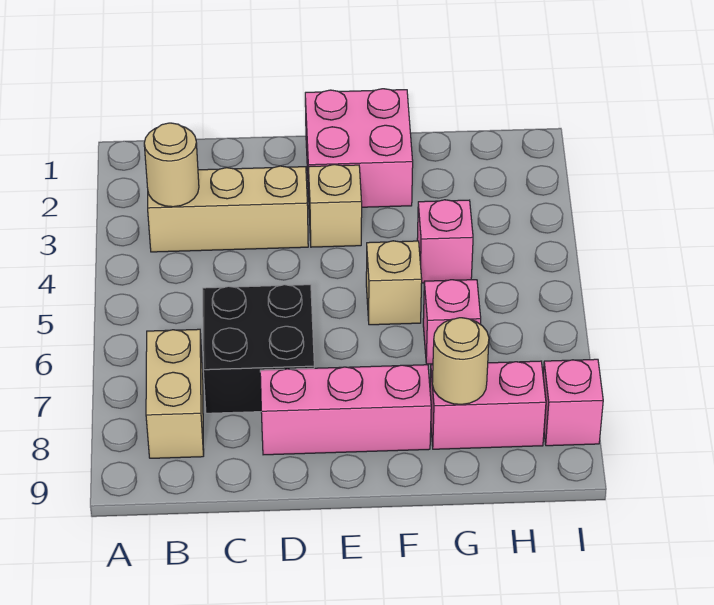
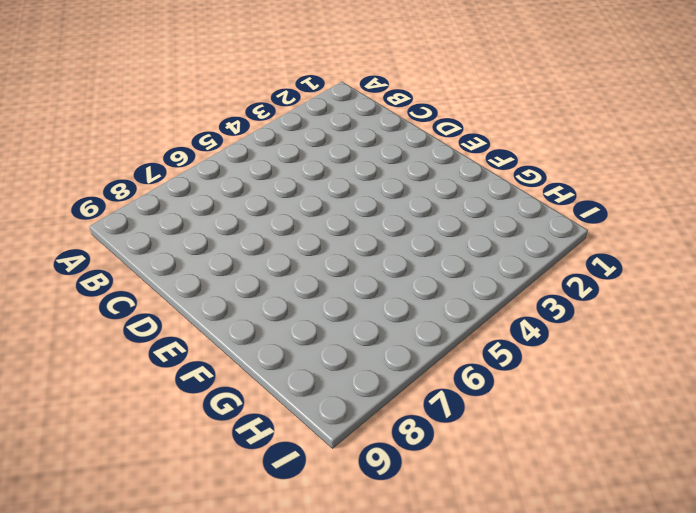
none -> tan 1x3 brick [148,166,308,252]
none -> tan 1x2 brick [146,329,204,458]
none -> black 2x2 brick [203,285,314,413]

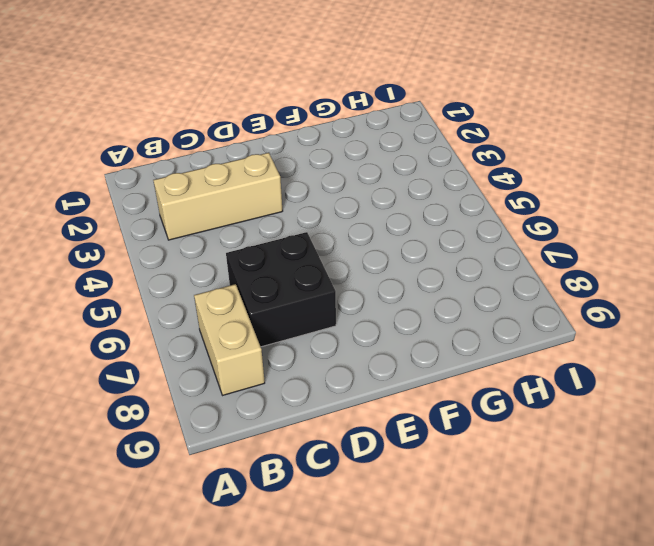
none -> pink 1x3 brick [260,365,431,455]
none -> pink 2x2 brick [305,89,413,207]
none -> tan 1x1 brick [308,164,362,247]

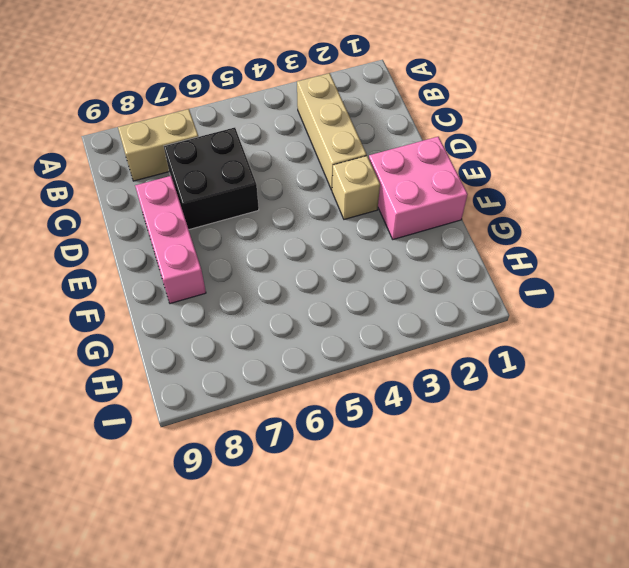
none -> tan 1x1 brick [366,241,422,325]
none -> pink 1x1 brick [417,200,473,283]
none -> pink 1x1 brick [423,280,481,364]

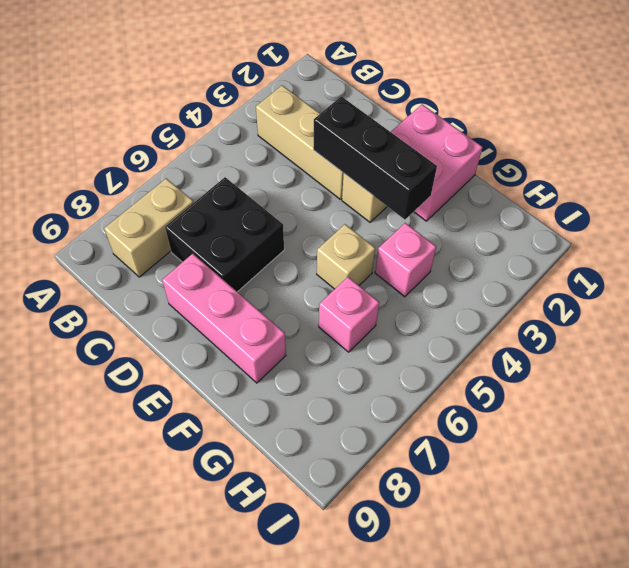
black 1x3 brick [313,96,437,220] -> none
none -> pink 1x2 brick [430,361,546,449]
none -> pink 1x1 brick [543,359,603,446]
none -> tan 1x1 round brick [144,123,199,207]

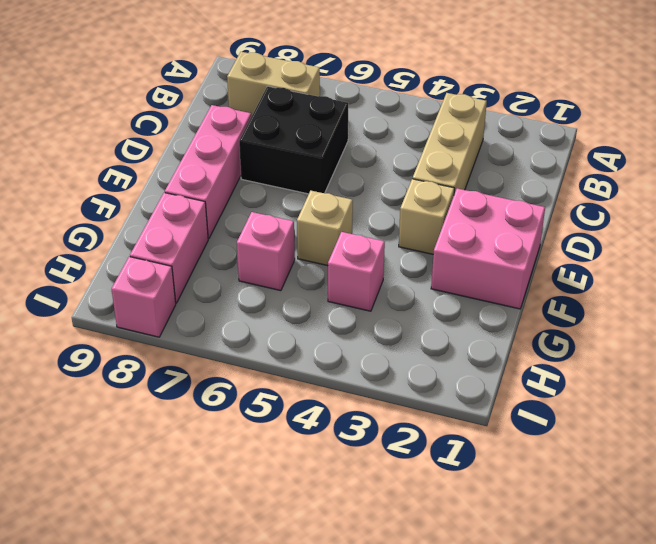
none -> tan 1x1 round brick [144,123,199,207]
none -> tan 1x1 round brick [432,318,489,405]

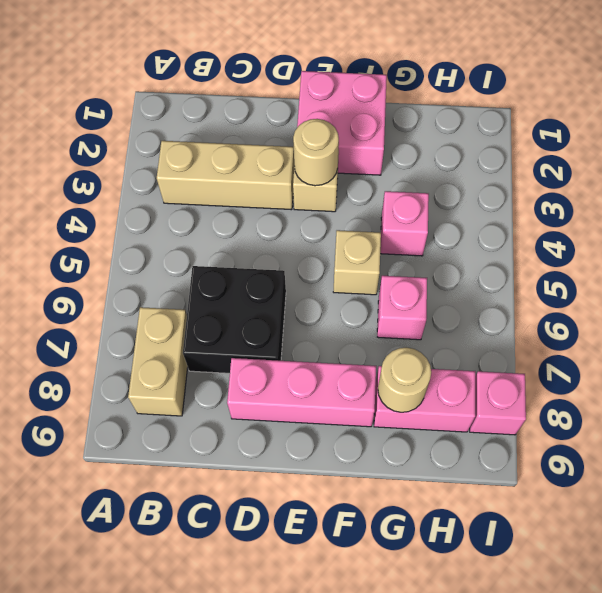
tan 1x1 round brick [293,119,339,186] -> tan 1x1 round brick moved to [144,123,199,207]

